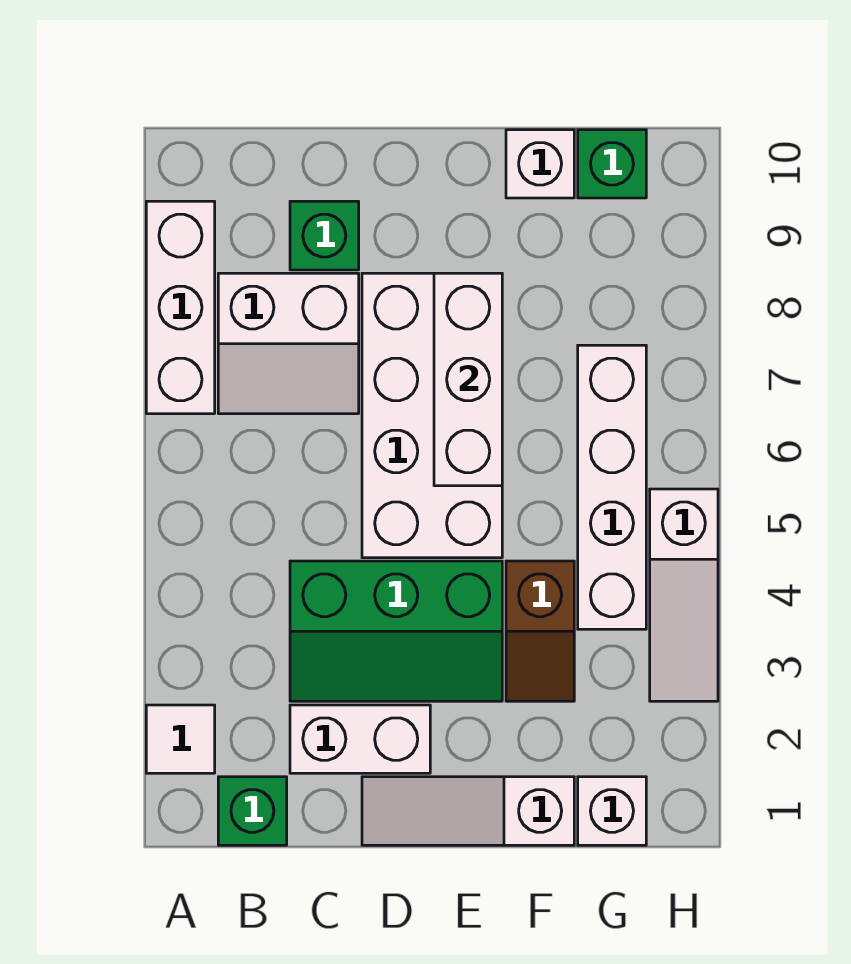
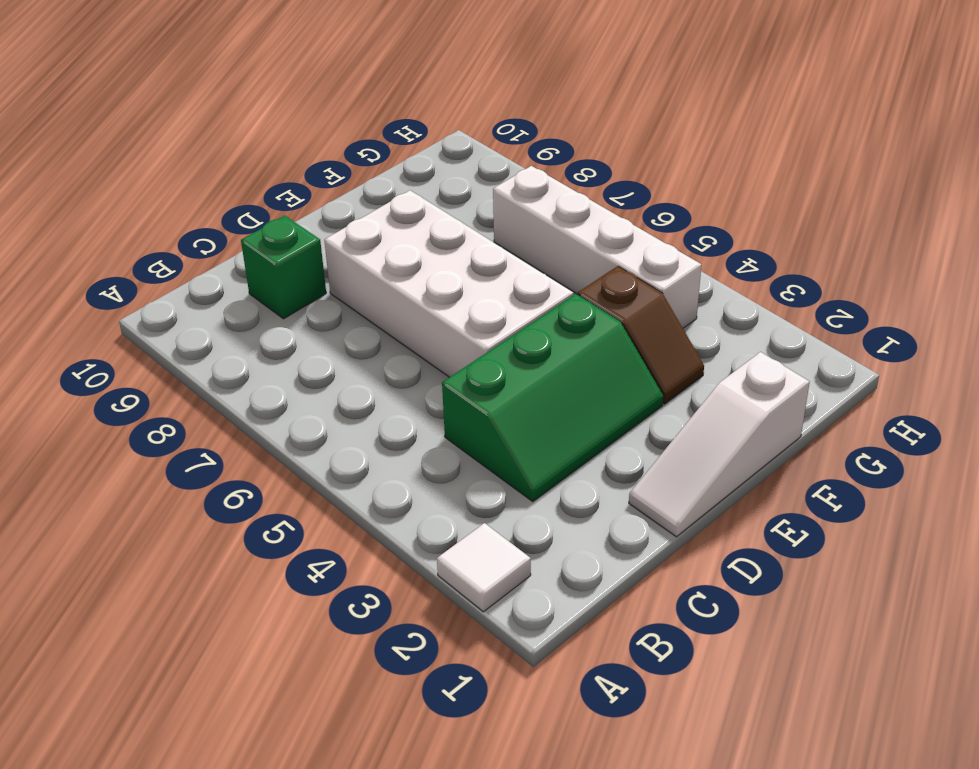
none -> white 1x3 brick [146,201,215,414]
none -> green 1x1 brick [218,777,287,845]
none -> white 2x2 slope [218,273,359,414]

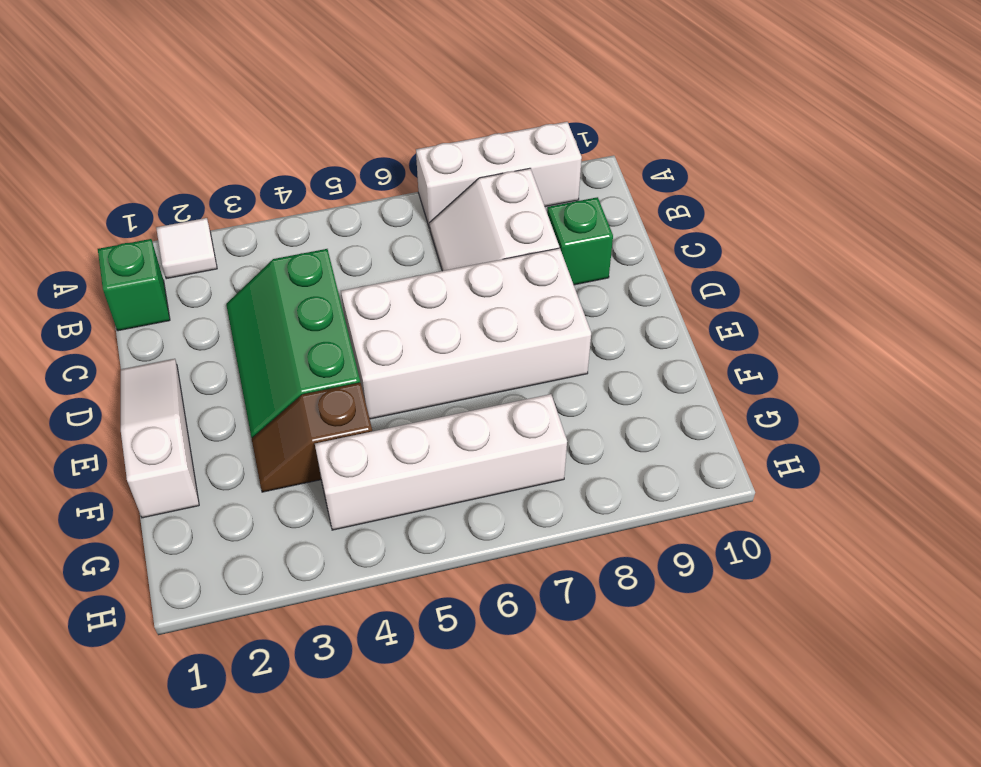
none -> white 1x2 brick [290,705,430,773]
none -> white 1x1 brick [506,130,574,198]
none -> white 1x1 brick [578,777,646,845]

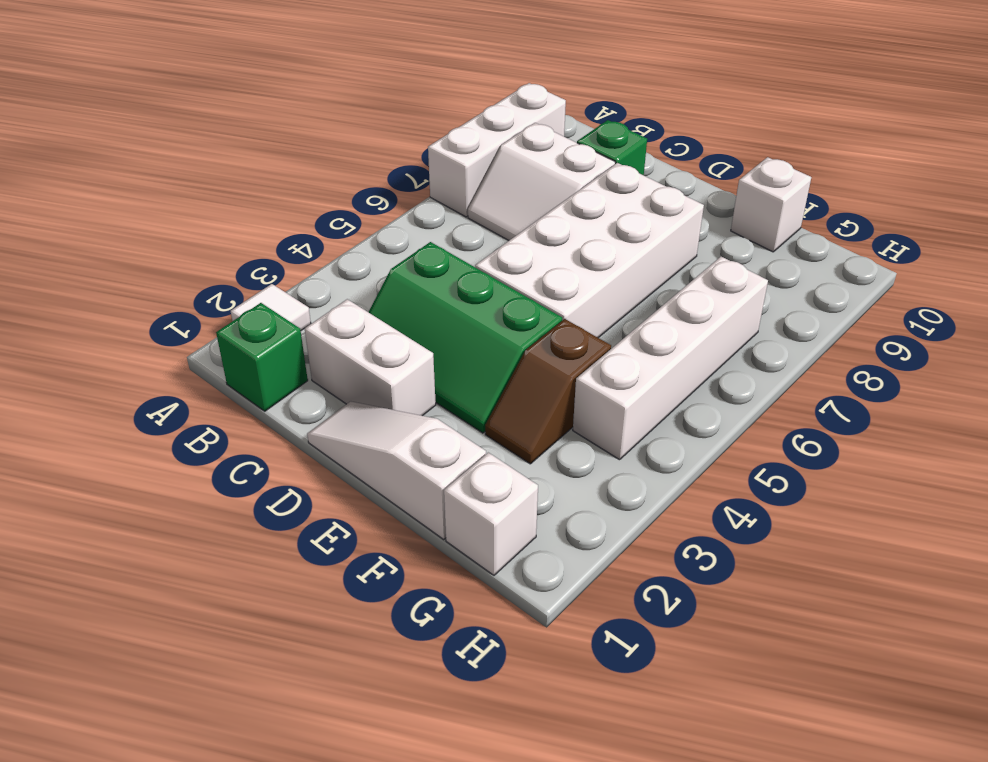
none -> green 1x1 brick [578,130,646,198]
none -> white 1x3 slope [650,489,718,701]
none -> white 1x3 brick [434,273,502,486]

